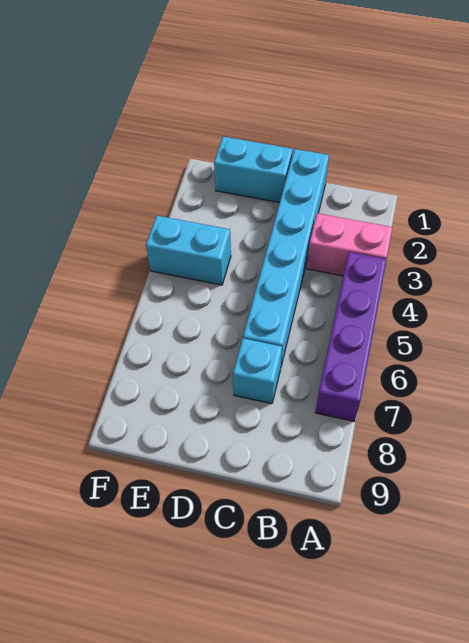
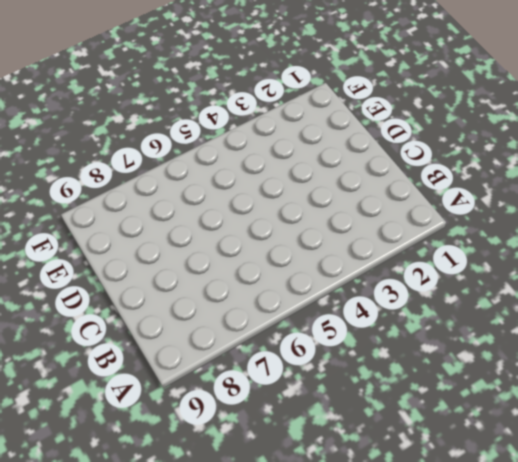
none -> pink 1x2 brick [307,213,392,276]
none -> purple 1x4 brick [315,252,387,421]

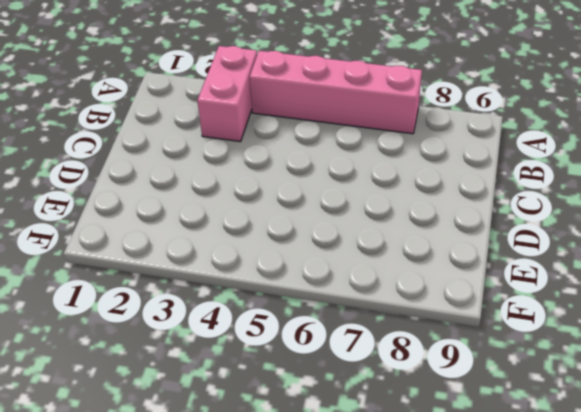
pink 1x4 brick [250,51,422,134] -> purple 1x4 brick [315,252,387,421]
none -> cyan 1x6 brick [243,149,329,365]
none -> cyan 1x1 brick [233,338,282,404]

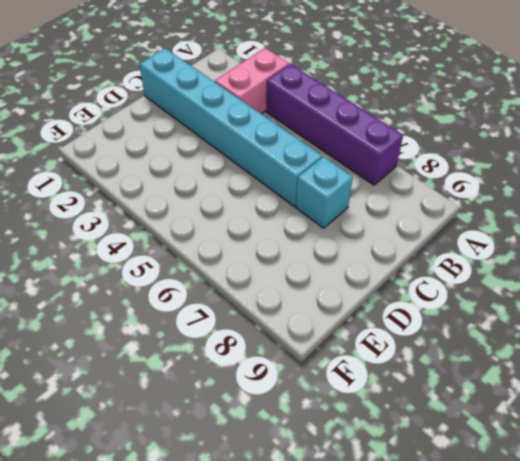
none -> cyan 1x2 brick [214,137,293,203]
none -> cyan 1x2 brick [146,216,231,285]

